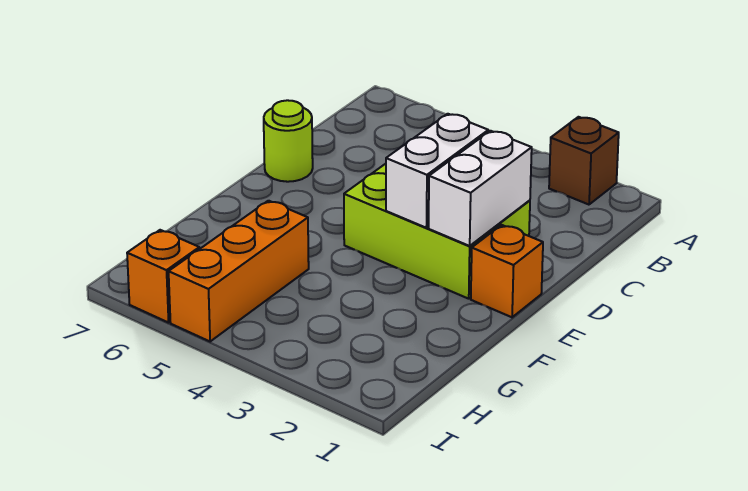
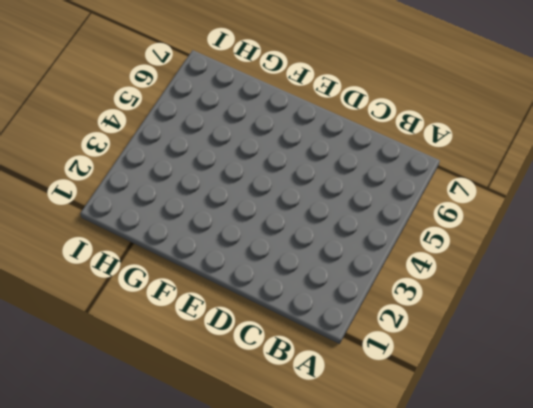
none -> brown 1x1 brick [549,117,619,205]
none -> lime 2x3 brick [344,164,530,299]

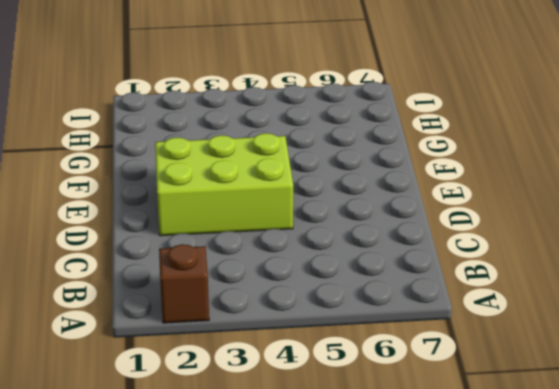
none -> lime 1x1 round brick [264,100,313,182]
none -> orange 1x1 brick [471,225,543,317]

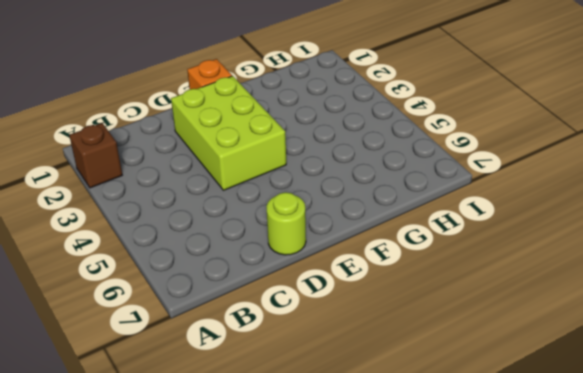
none -> orange 1x3 brick [169,201,309,342]
none -> orange 1x1 brick [127,230,199,323]

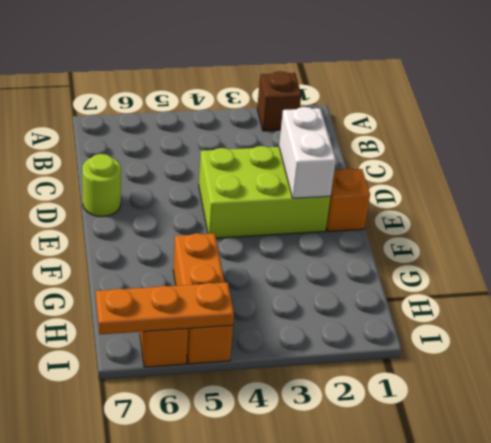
orange 1x3 plate [96,282,234,335] -> none
none -> white 1x2 brick [386,114,488,228]

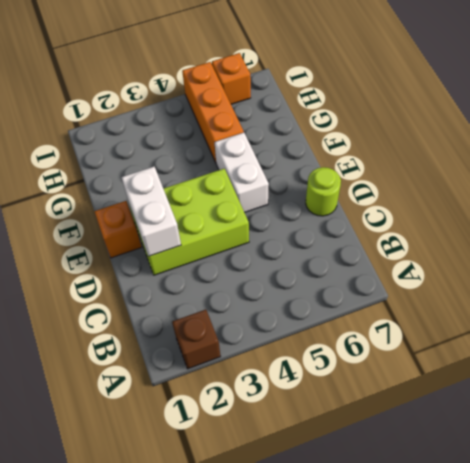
white 1x2 brick [215,133,269,212] -> white 1x2 brick moved to [386,114,488,228]

